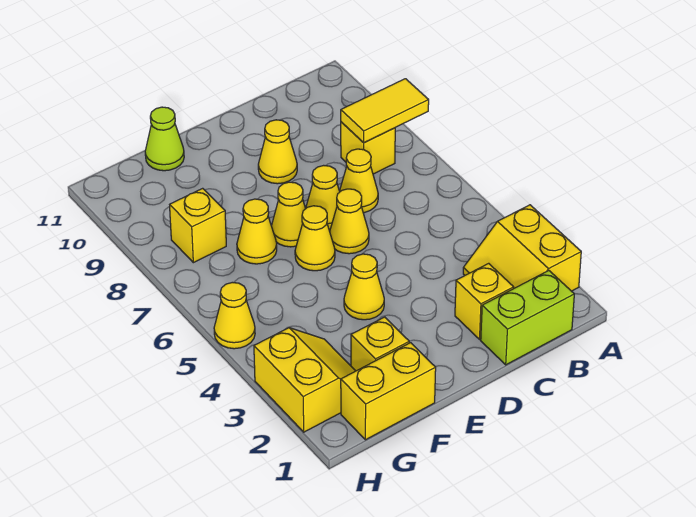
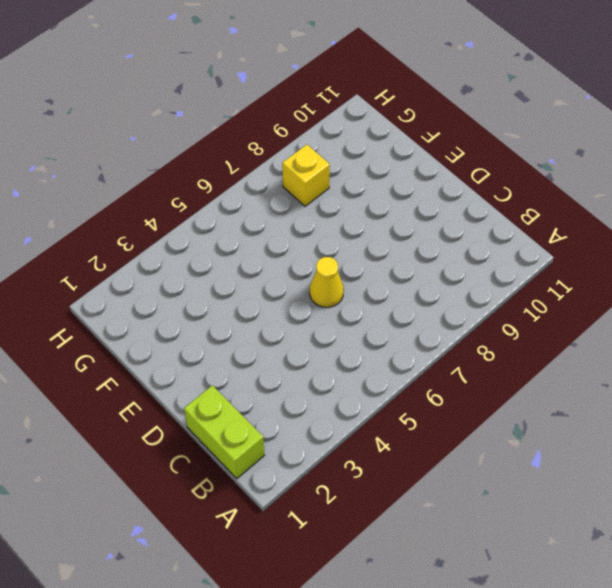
none -> yellow 2x2 slope [463,205,581,291]
none -> yellow 1x1 brick [341,122,395,174]
none -> yellow 1x1 brick [455,263,514,339]

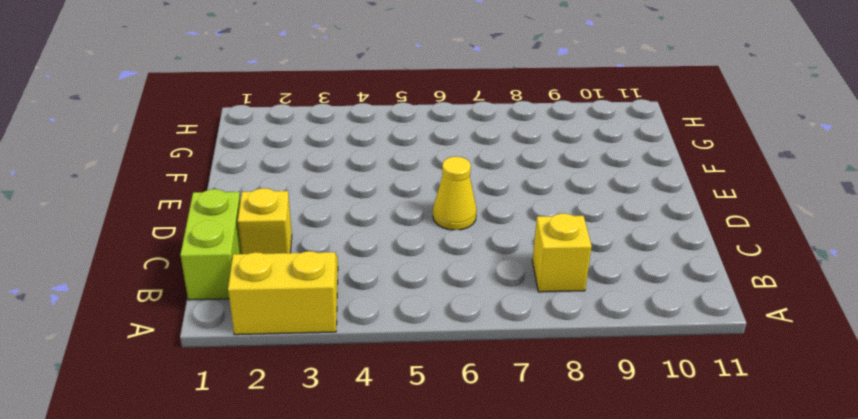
none -> yellow 1x1 cone [340,149,378,213]
none -> yellow 1x1 cone [306,165,340,229]
none -> yellow 1x1 cone [258,120,297,184]

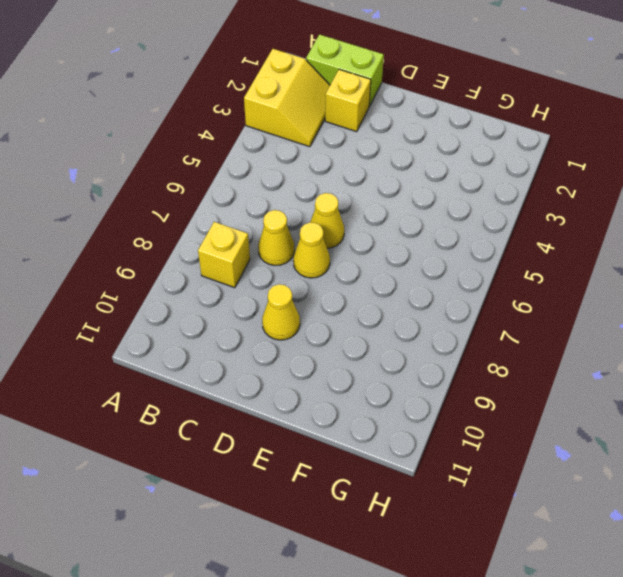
none -> yellow 1x1 cone [344,254,384,320]
none -> yellow 1x1 cone [295,206,335,271]
none -> yellow 1x1 cone [272,182,306,247]

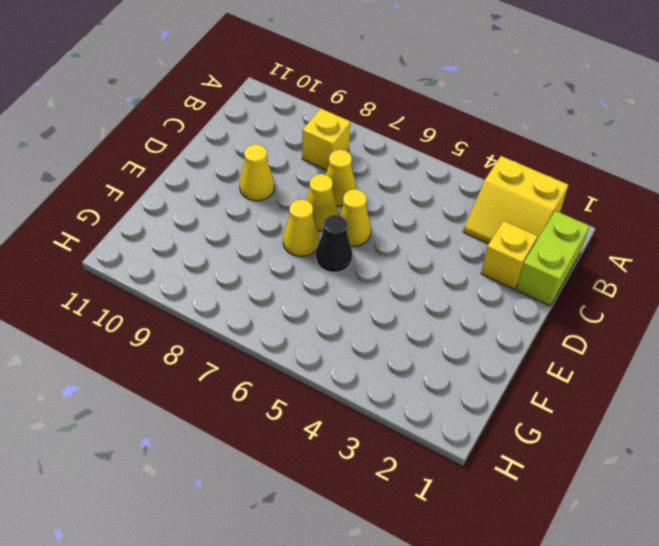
black 1x1 cone [316,215,352,272] -> yellow 1x1 cone [295,206,335,271]
none -> yellow 1x1 cone [344,254,384,320]
none -> yellow 1x2 brick [341,343,436,440]
none -> yellow 1x1 brick [351,317,409,371]

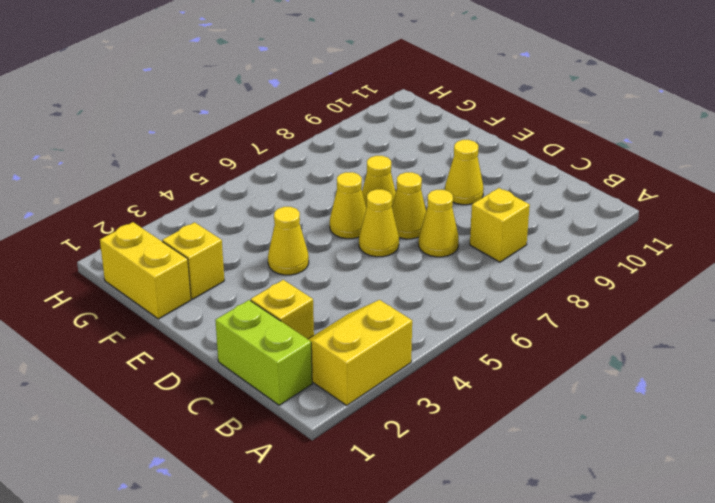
none -> yellow 1x1 cone [237,199,277,264]
none -> lime 1x1 cone [145,107,184,171]
none -> yellow 2x2 slope [254,328,355,432]

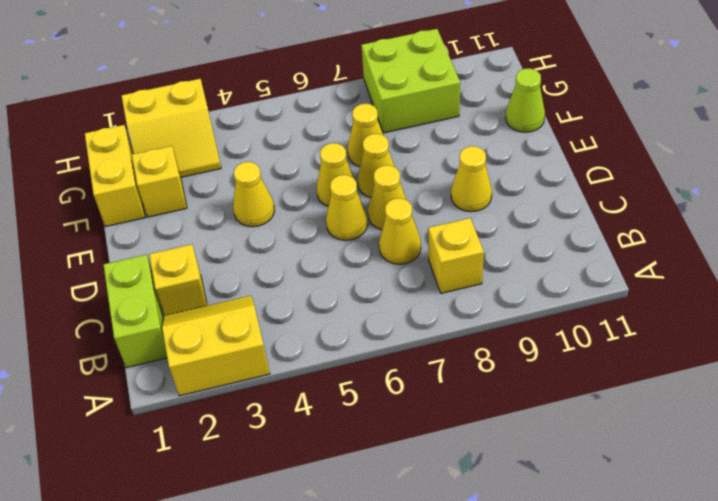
lime 2x2 brick [362,29,460,133] -> yellow 1x1 brick [170,188,226,263]
none -> yellow 1x1 cone [214,282,255,349]
none -> yellow 1x2 tile [341,79,429,143]

